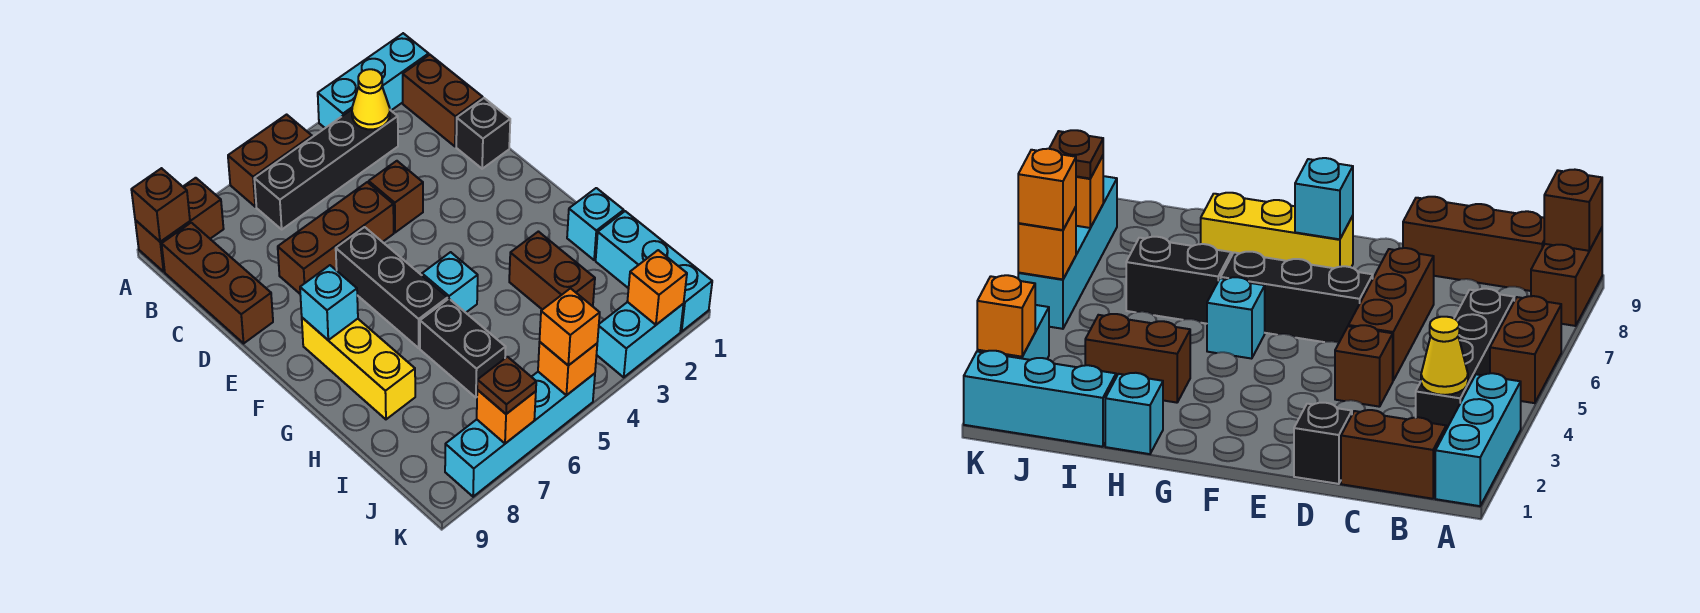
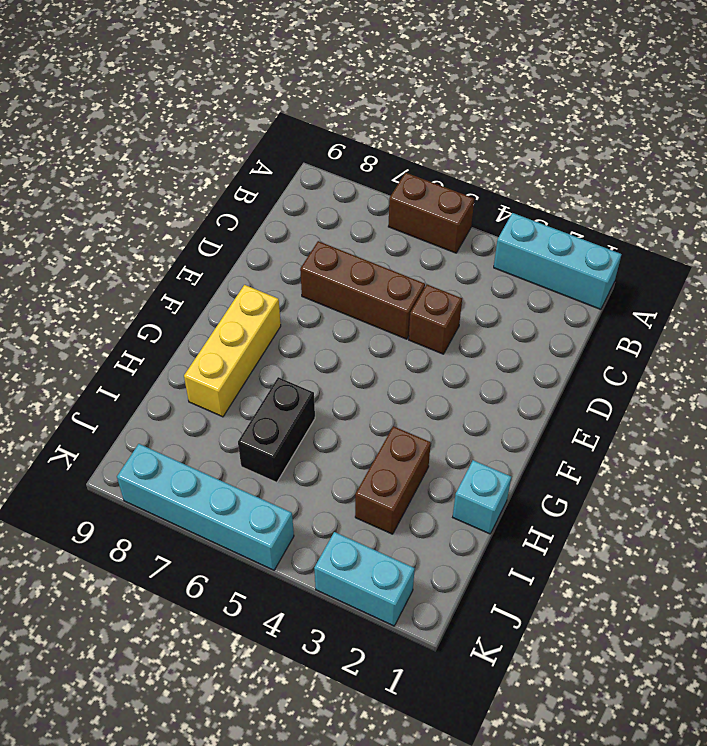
none -> brown 1x2 brick [135,178,224,272]
none -> brown 1x2 brick [403,55,483,146]
none -> black 1x4 brick [254,110,398,229]

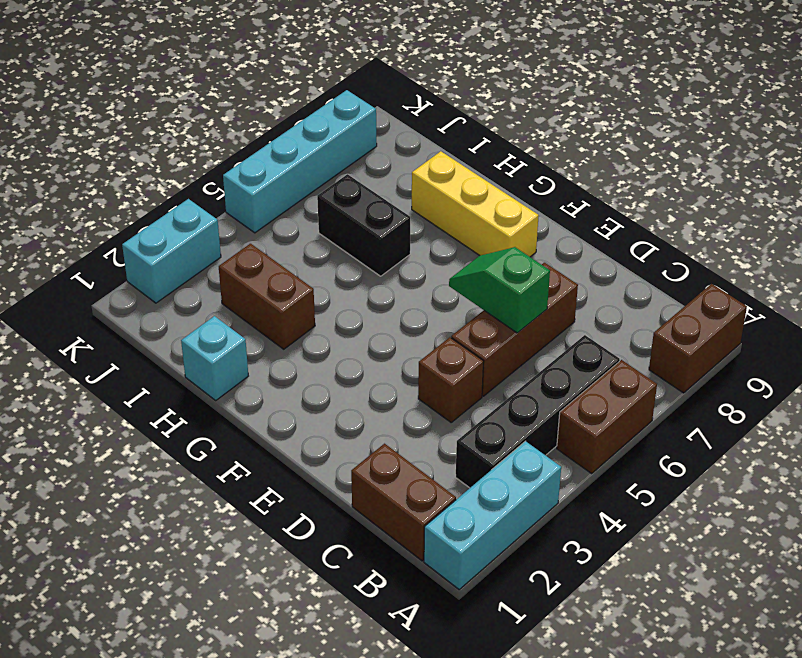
green 1x2 slope [449,247,550,333] -> none
none -> brown 1x3 brick [162,223,273,343]
none -> black 1x1 brick [456,98,510,169]
none -> black 1x3 brick [336,227,448,348]

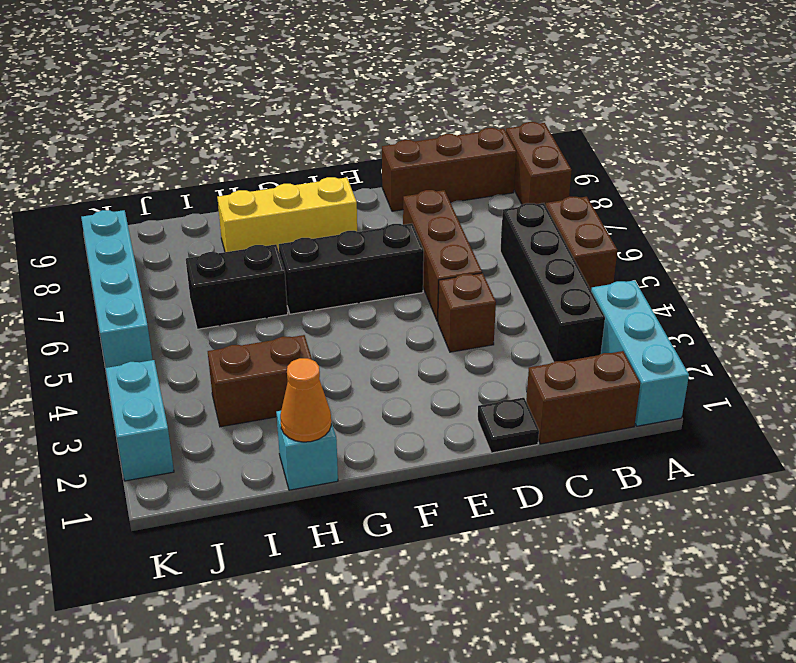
black 1x1 plate [478,398,539,453] -> black 1x1 brick [456,98,510,169]
orange 1x1 cone [280,358,331,442] -> none
none -> cyan 1x1 brick [422,252,478,313]
none -> cyan 1x3 brick [596,211,712,331]
none -> brown 1x1 brick [131,168,190,242]

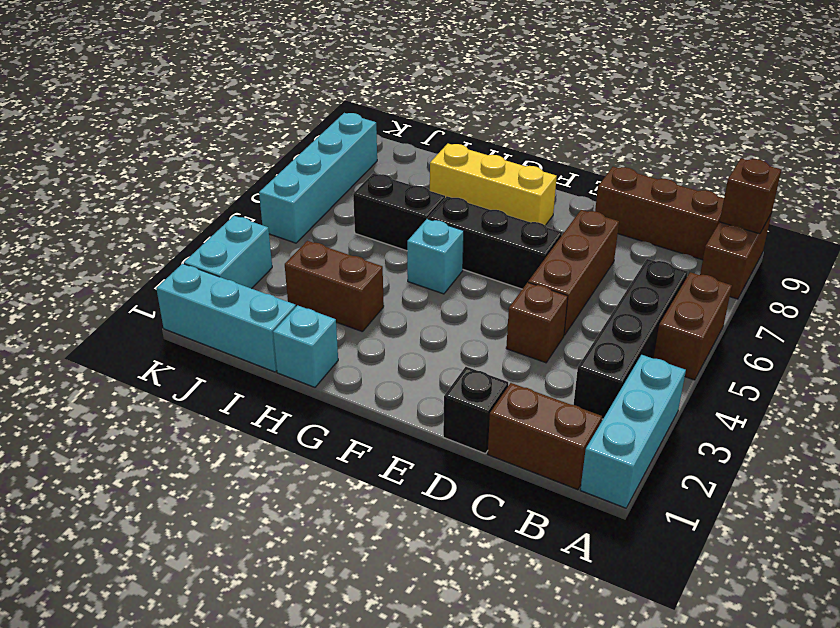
none -> yellow 1x1 cone [352,69,390,129]
none -> cyan 1x1 brick [300,265,358,340]
none -> orange 1x1 brick [627,250,687,325]

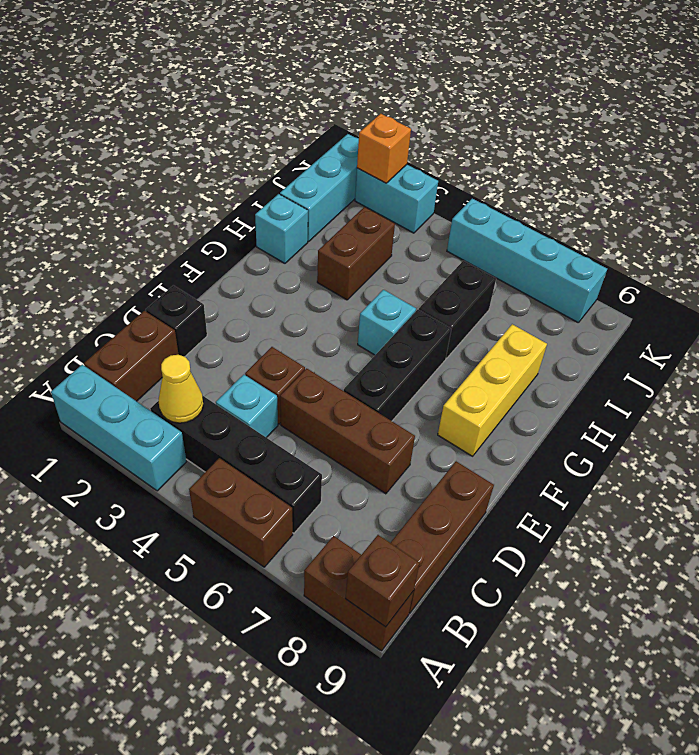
cyan 1x1 brick [216,375,278,438] -> cyan 1x1 brick moved to [300,265,358,340]
none -> orange 1x1 brick [538,342,597,395]
none -> orange 1x1 brick [477,390,536,443]
none -> orange 1x1 brick [540,288,600,365]

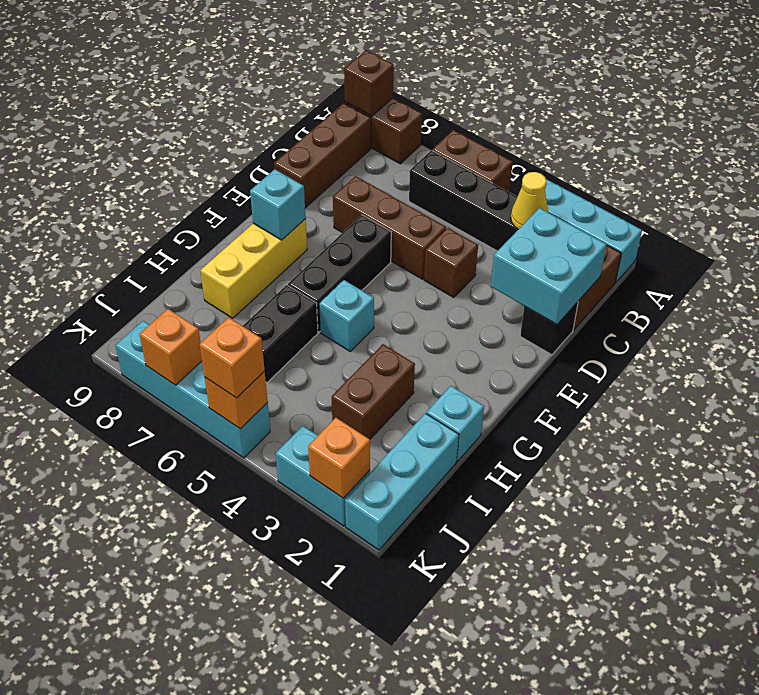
cyan 2x2 brick [491,208,607,325] -> none
none -> brown 1x1 plate [477,357,536,414]

